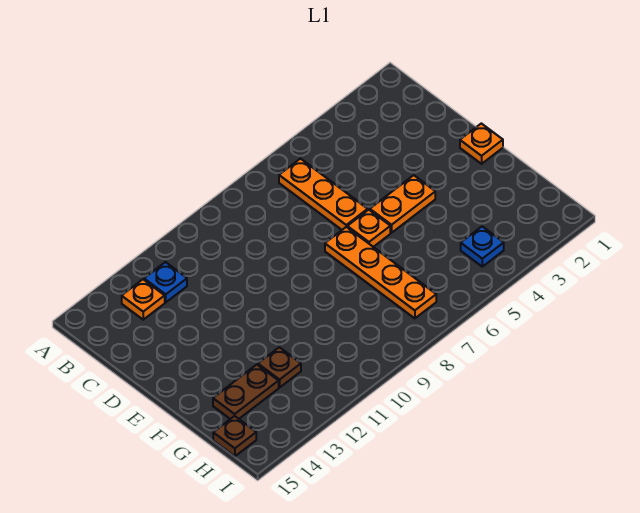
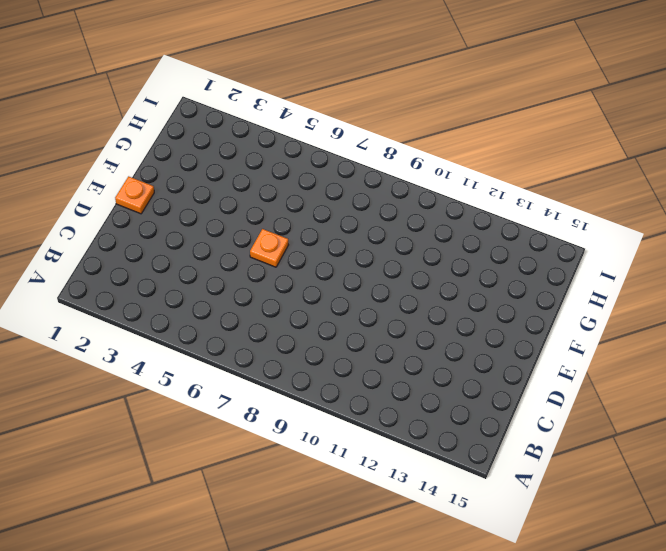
none -> orange 1x3 plate [279,159,368,230]
none -> blue 1x1 plate [144,262,187,302]

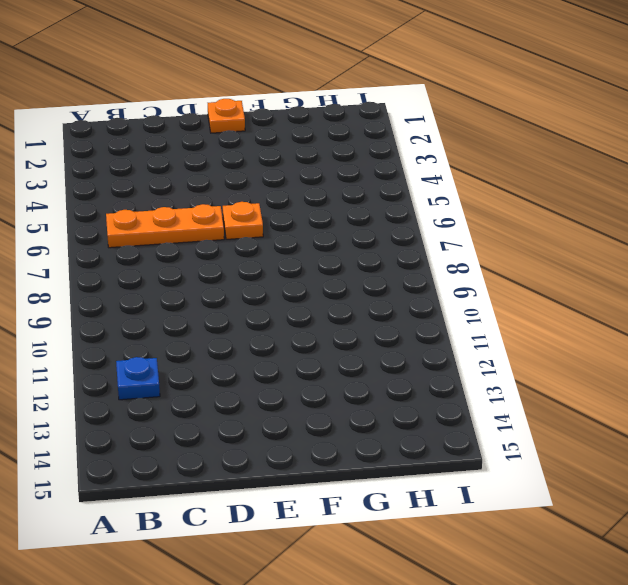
none -> orange 1x1 plate [122,280,165,320]
none -> orange 1x2 plate [370,175,435,233]

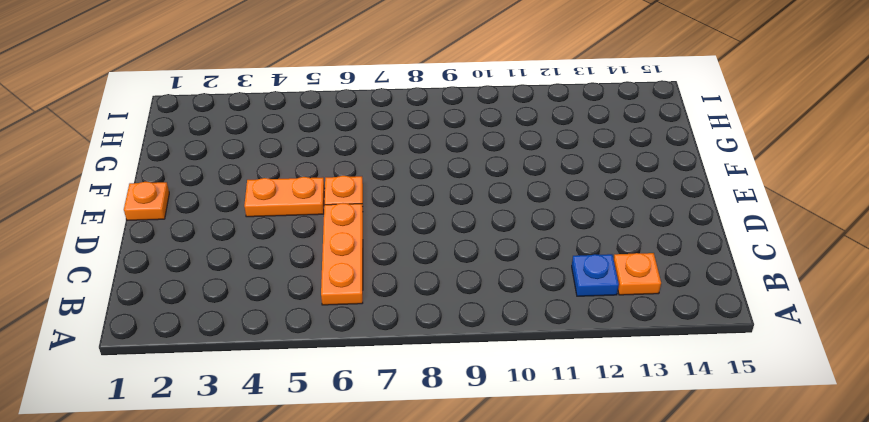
none -> orange 1x4 plate [325,227,436,318]
none -> brown 1x1 plate [258,347,301,388]

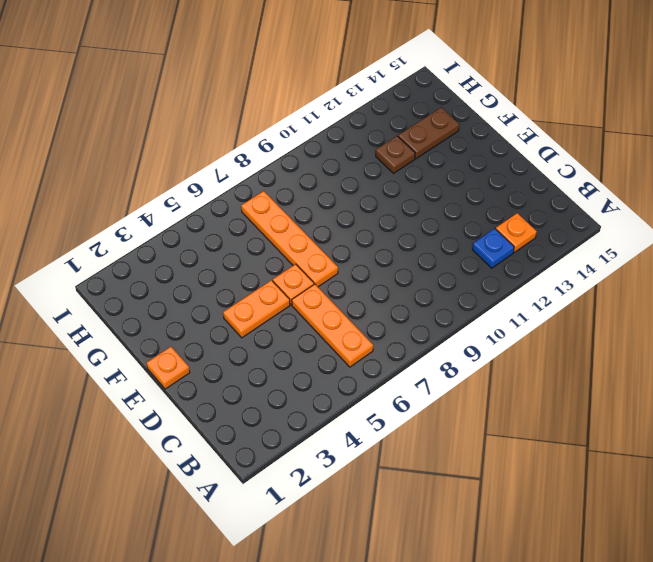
none -> blue 1x1 plate [461,226,504,267]
none -> brown 1x1 plate [213,416,256,456]

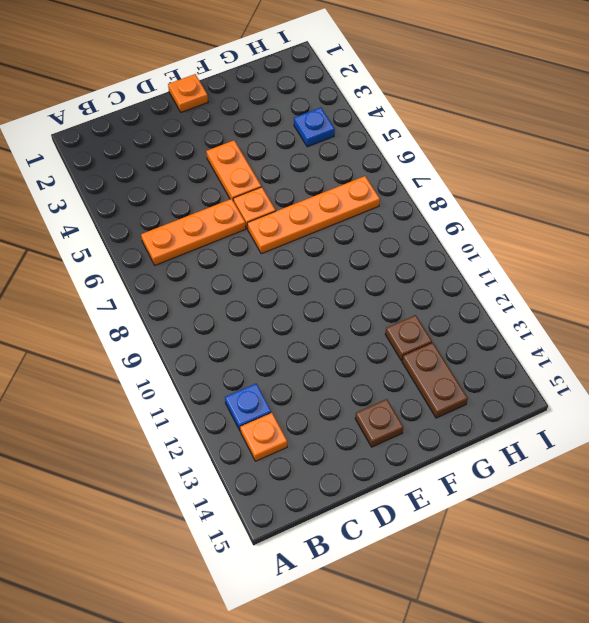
brown 1x1 plate [355,399,403,447] -> brown 1x1 plate moved to [213,416,256,456]

